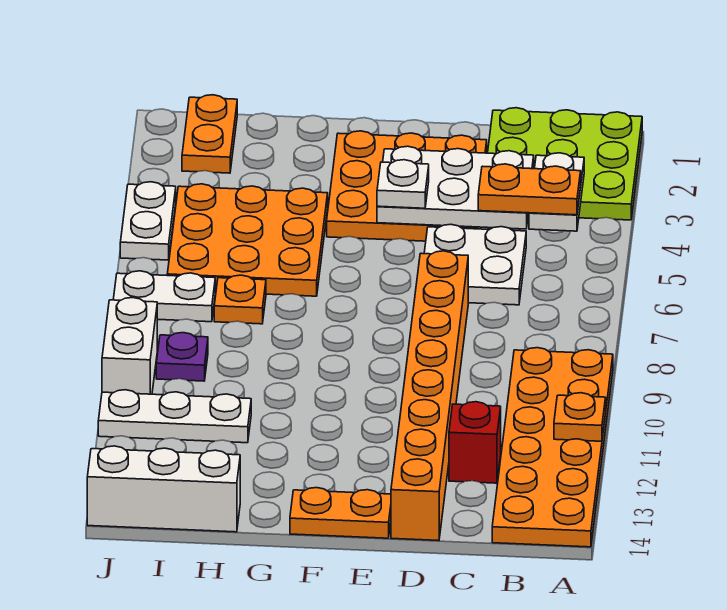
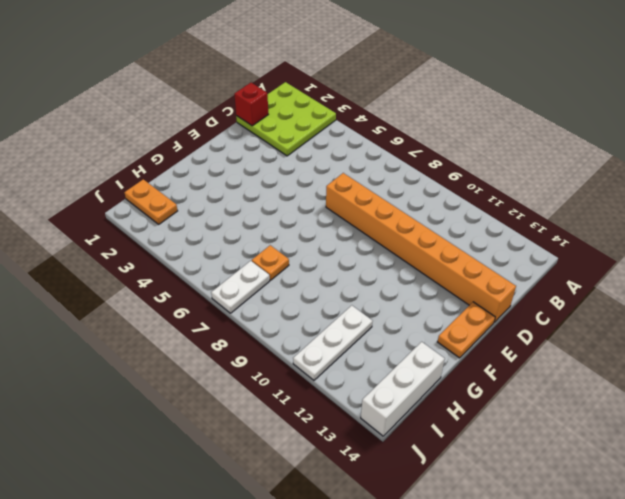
red 1x1 brick [234,83,268,126] -> red 1x1 brick moved to [449,402,501,483]
none -> orange 2x6 plate [492,348,613,547]
none -> white 2x2 plate [424,224,526,305]
none -> orange 3x3 plate [327,131,487,241]

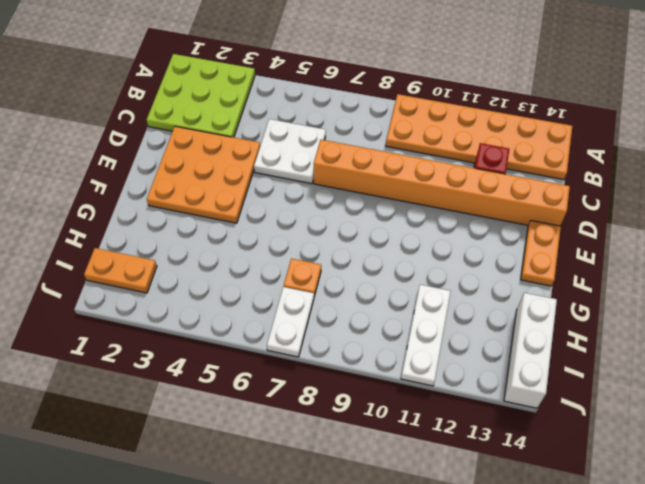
none -> orange 3x3 plate [167,184,328,296]
none -> purple 1x1 plate [156,333,208,381]
none -> white 1x2 plate [120,182,176,260]

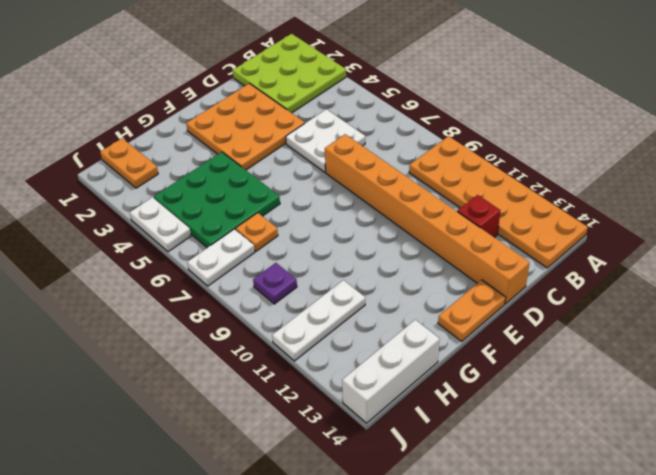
green 3x3 plate [154,152,280,248] -> orange 3x3 plate [167,184,328,296]
none -> white 1x2 brick [102,298,157,394]
none -> orange 1x1 plate [554,393,606,441]
none -> white 1x2 plate [529,153,584,231]

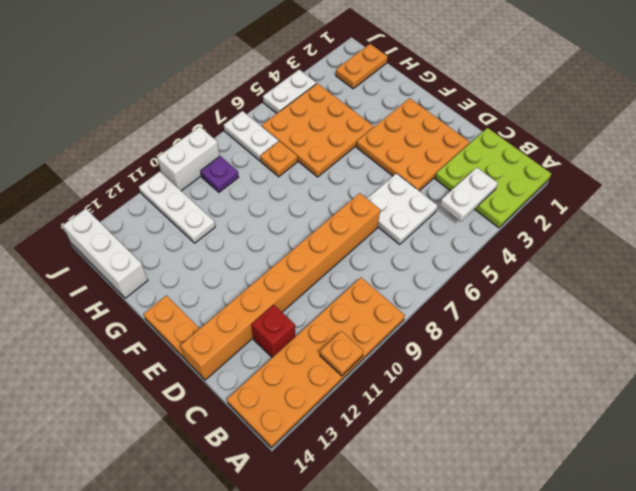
none -> white 2x3 plate [377,146,534,229]
none -> orange 1x2 plate [478,164,581,215]
none -> white 1x1 plate [377,160,429,208]

